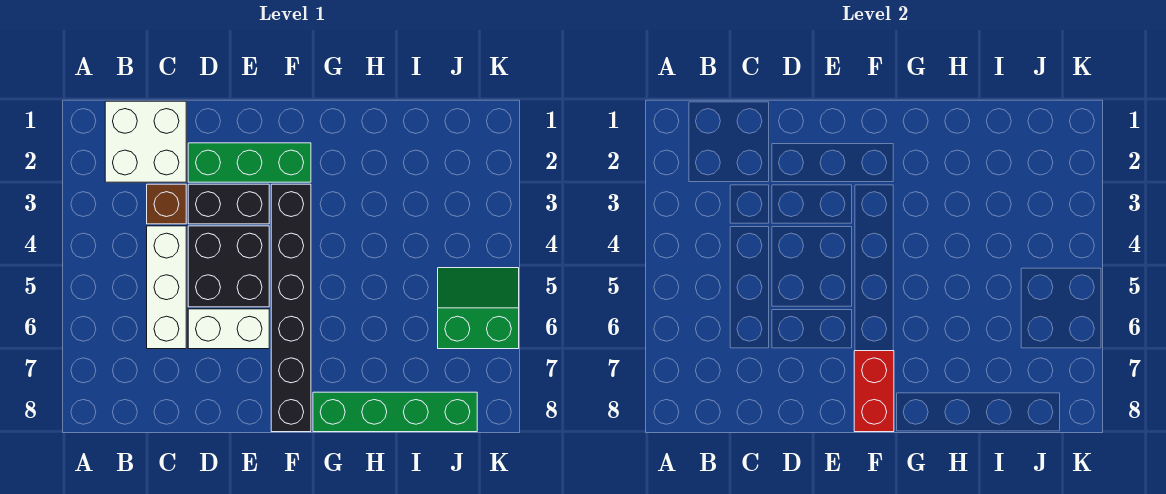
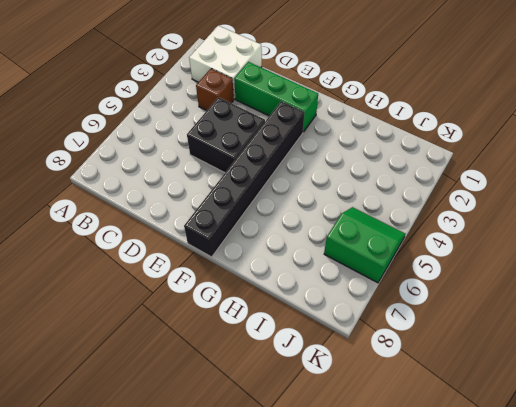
none -> white 1x3 brick [147,226,186,349]
none -> black 1x2 brick [188,184,269,224]

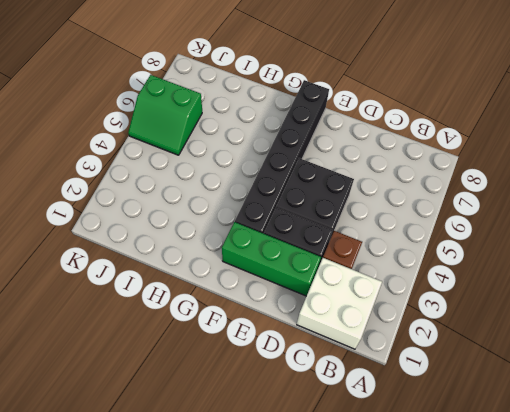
none -> white 1x3 brick [147,226,186,349]
none -> white 1x2 brick [188,309,269,349]

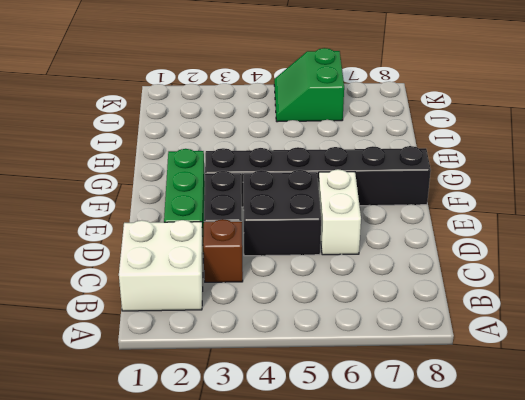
none -> white 1x3 brick [147,226,186,349]
none -> green 1x4 brick [313,392,477,432]

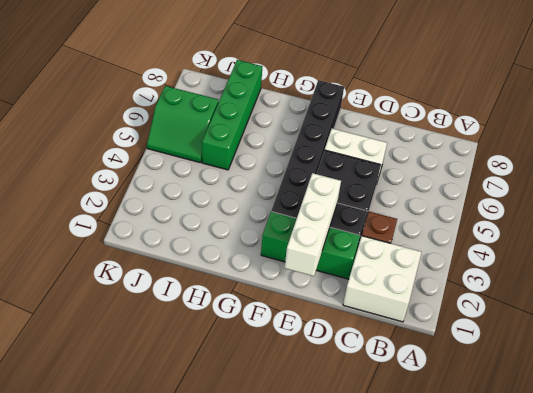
white 1x3 brick [285,173,341,276] -> white 1x3 brick moved to [147,226,186,349]
green 1x4 brick [202,60,262,170] -> green 1x4 brick turned to [313,392,477,432]
none -> red 1x2 brick [854,351,894,432]

